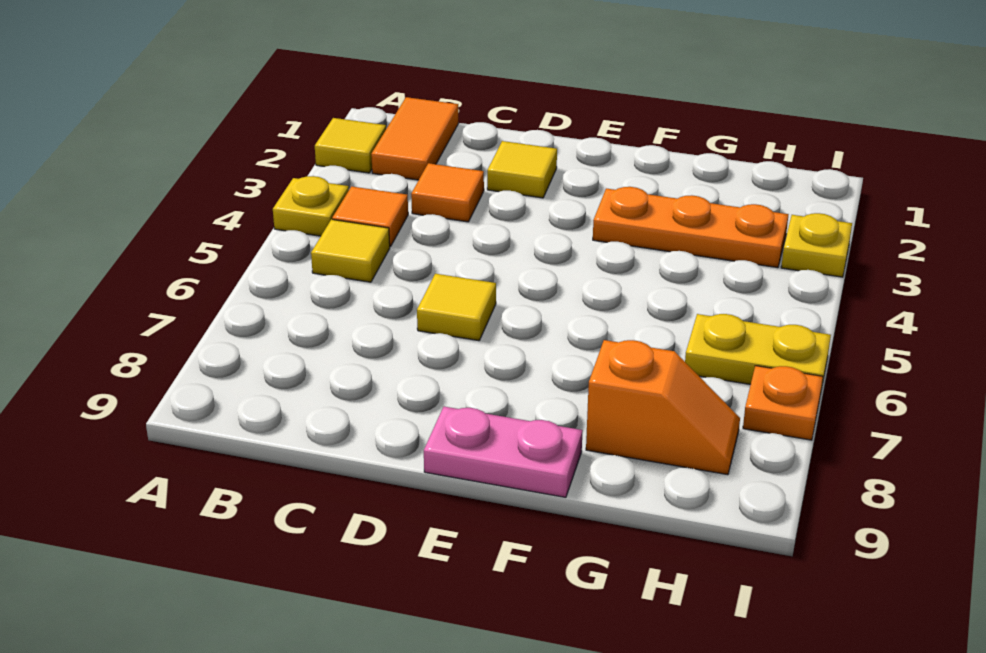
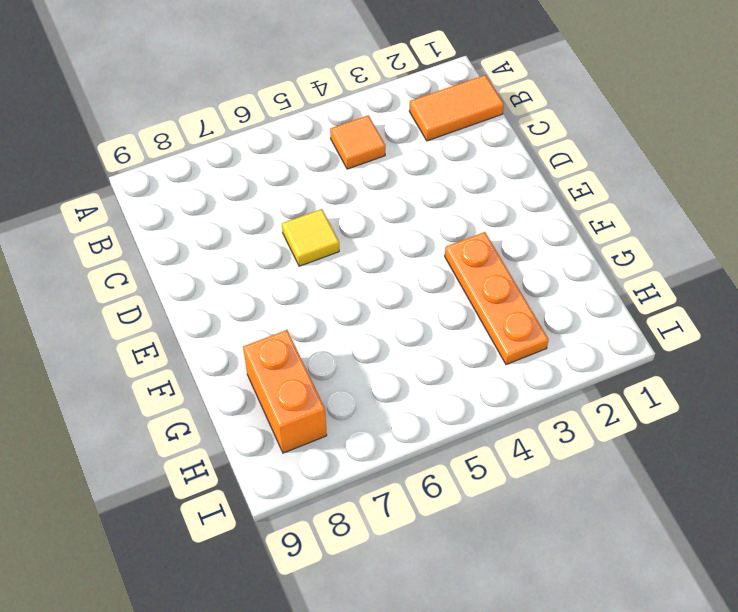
orange 1x2 brick [243,330,327,453] -> orange 1x2 slope [586,340,740,475]
none -> yellow 1x1 tile [315,118,386,173]
none -> yellow 1x1 plate [273,176,349,236]
none -> yellow 1x1 tile [311,219,390,282]

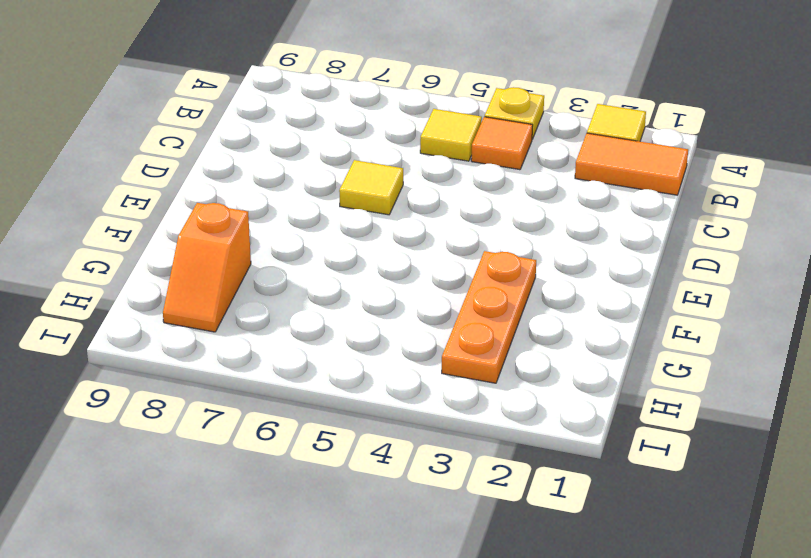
none -> orange 1x1 tile [411,163,484,222]
none -> yellow 1x1 tile [487,141,557,198]
none -> pink 1x2 plate [424,407,583,497]

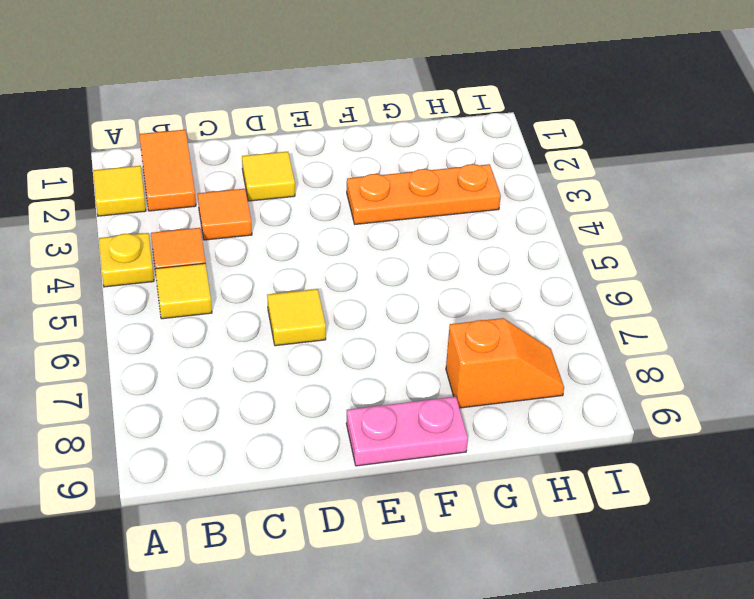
none -> yellow 1x2 plate [685,314,831,389]
none -> yellow 1x1 plate [781,213,852,277]
none -> orange 1x1 plate [743,366,823,440]

